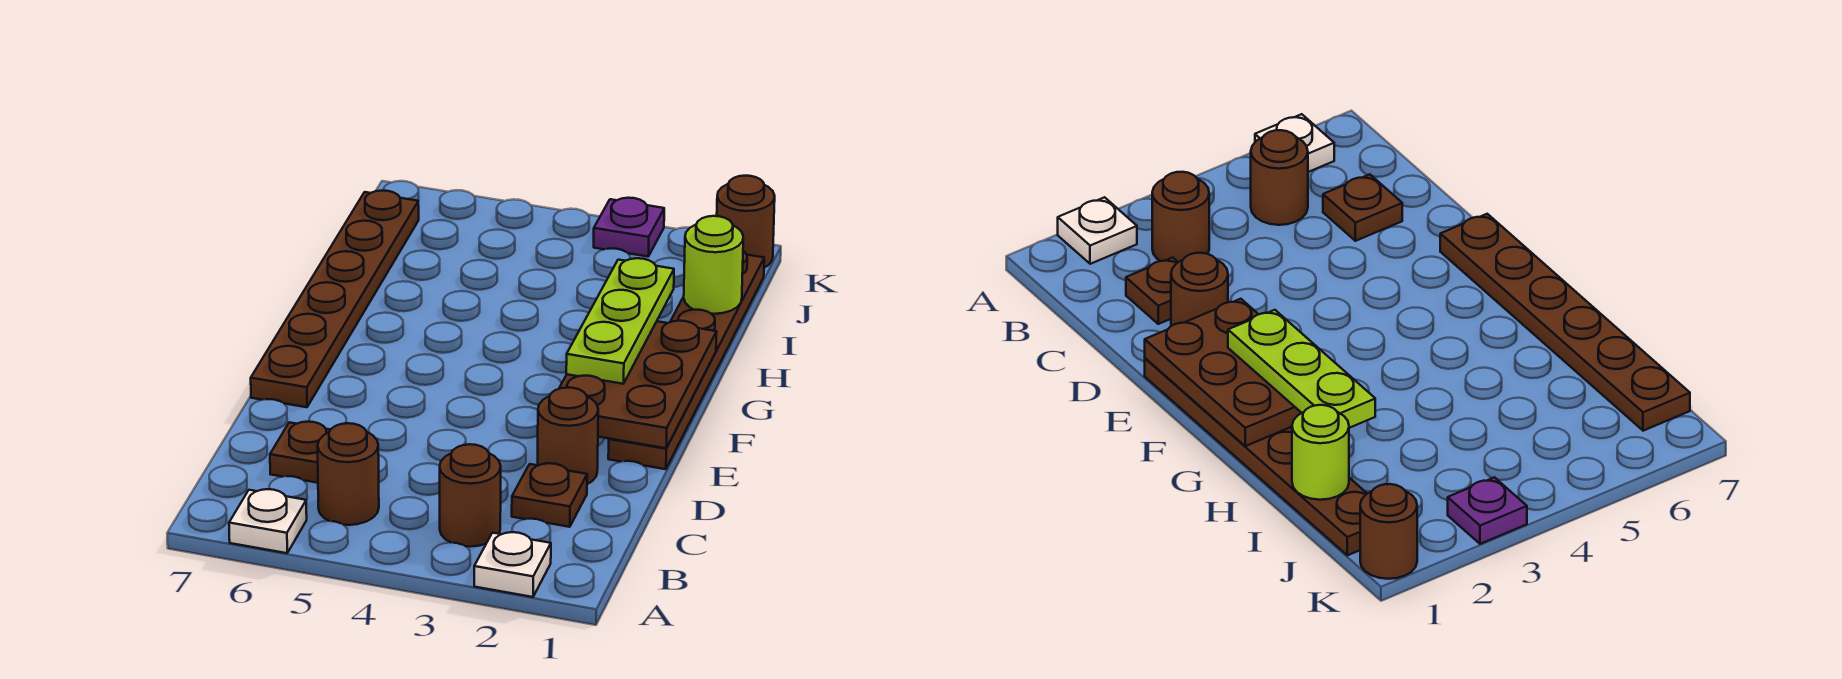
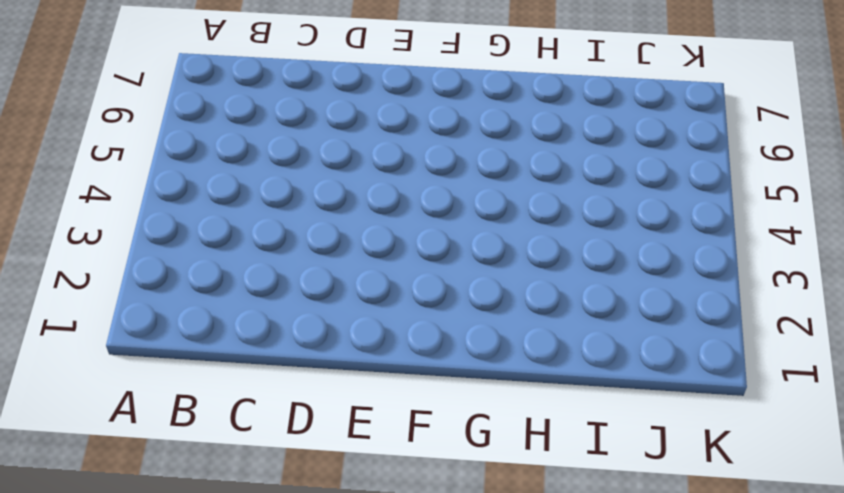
none -> white 1x1 plate [474,532,551,597]
none -> white 1x1 plate [229,489,307,553]
none -> brown 1x1 round brick [440,444,501,547]

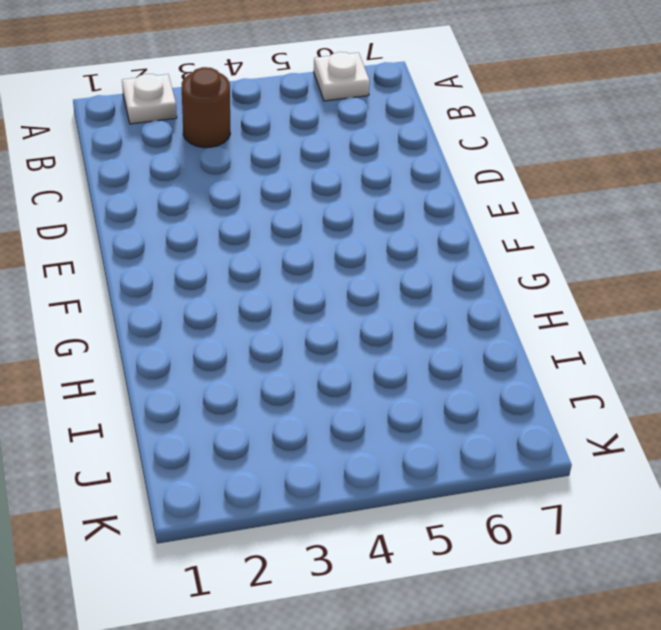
none -> brown 1x1 round brick [318,423,379,525]
none -> brown 1x1 plate [512,463,587,527]
none -> brown 1x1 plate [270,422,330,483]

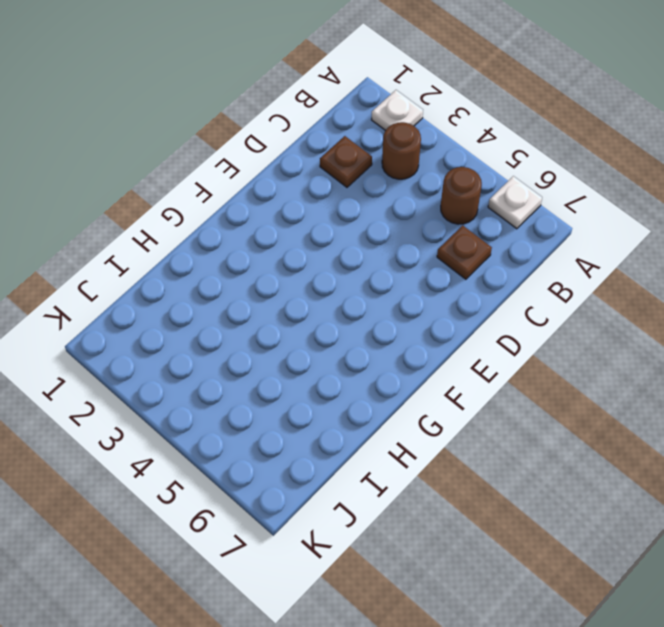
none -> brown 1x1 round brick [538,387,598,484]
none -> brown 1x6 plate [608,251,764,469]
none -> brown 1x6 plate [251,191,419,407]

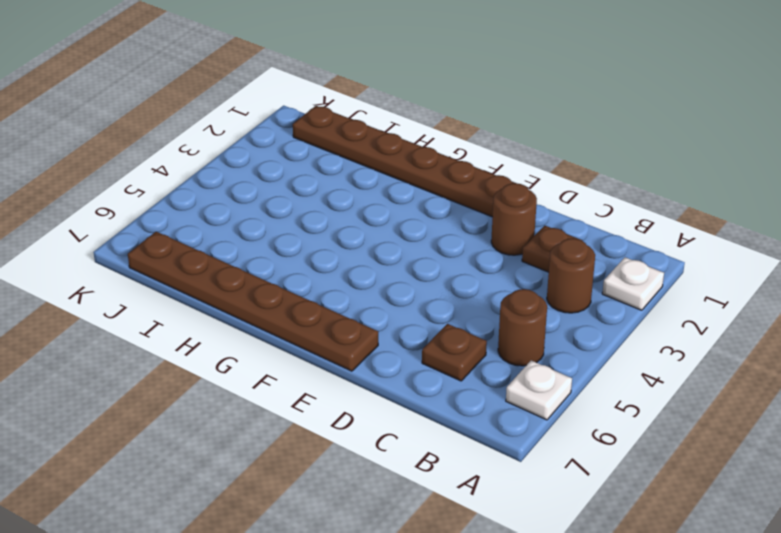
none -> brown 1x1 round brick [717,176,775,268]
none -> purple 1x1 plate [594,198,664,257]
none -> brown 2x3 plate [559,320,717,448]

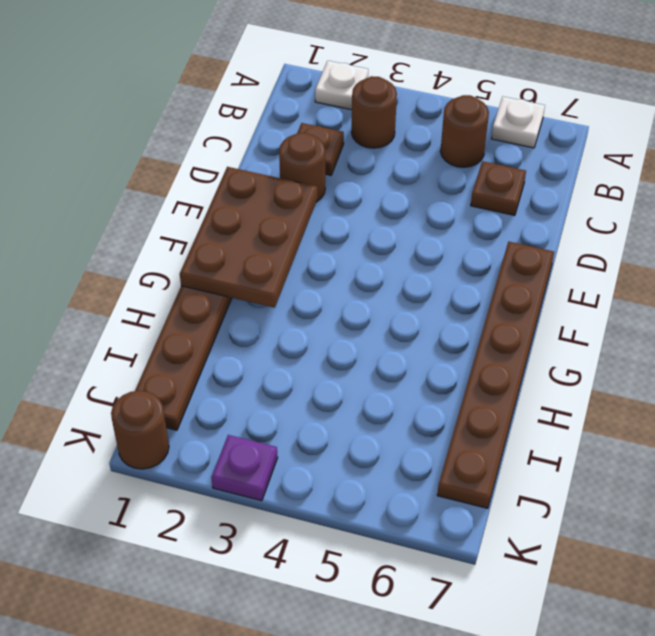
none -> lime 1x1 round brick [684,216,743,314]
none -> lime 1x3 plate [566,258,674,384]

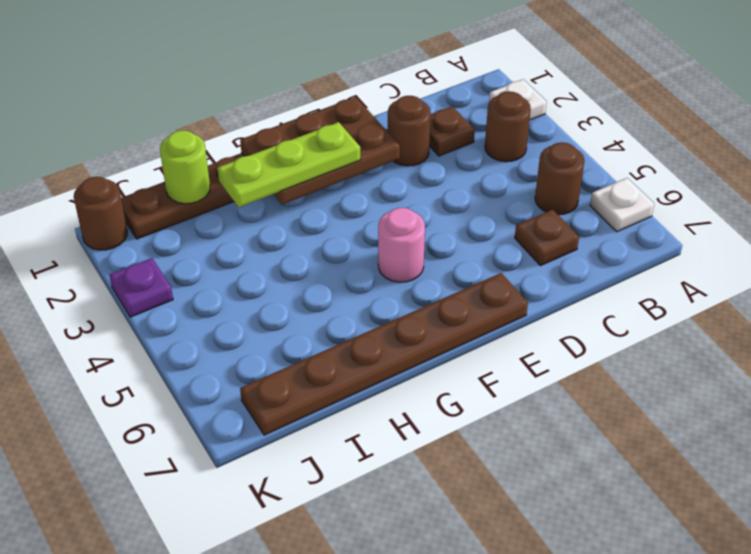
pink 1x1 round brick [378,208,425,282] -> none

